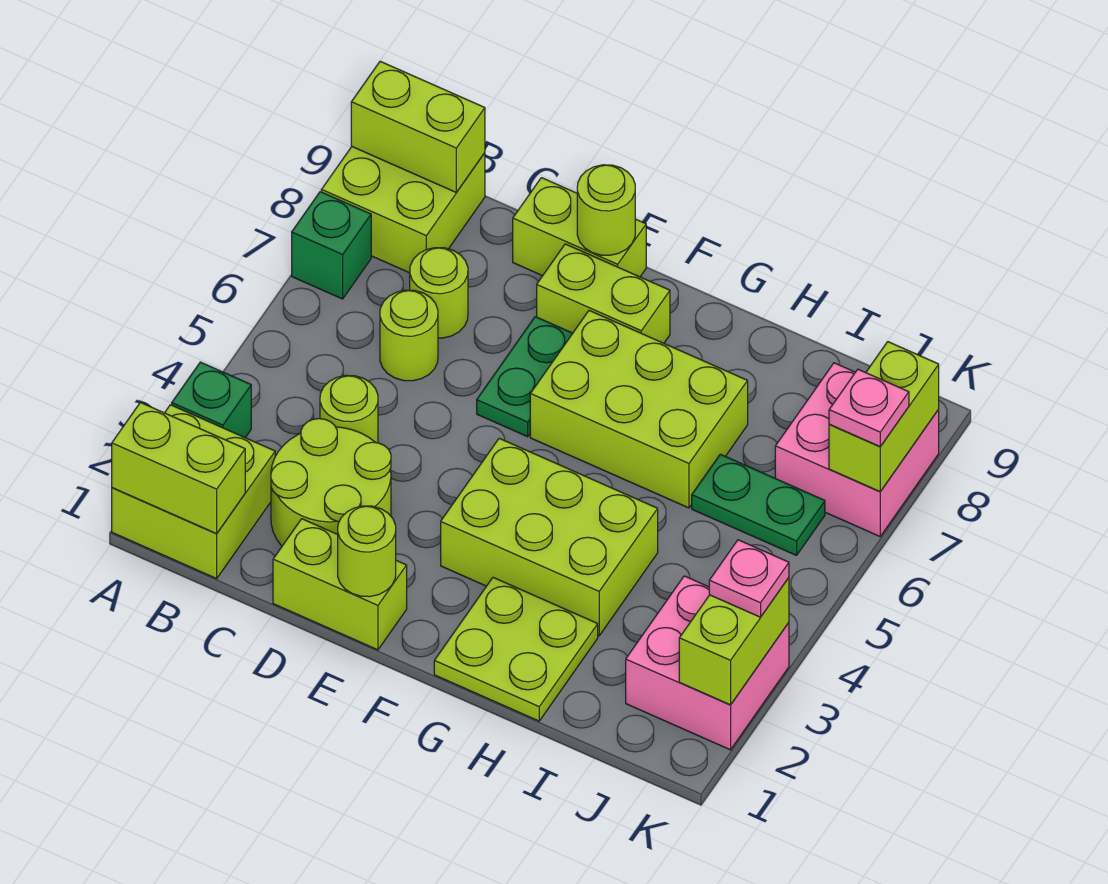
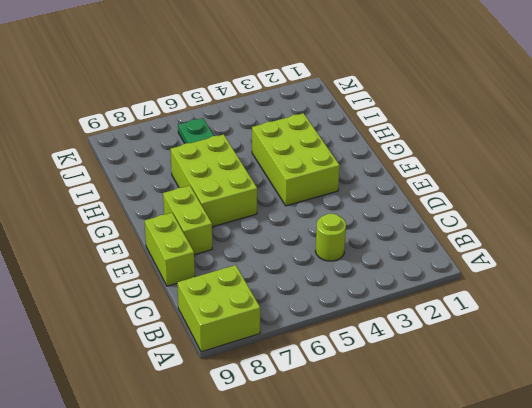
none -> lime 2x2 brick [112,405,275,579]
none -> green 1x1 brick [172,362,251,438]
none -> green 1x1 brick [292,192,371,299]

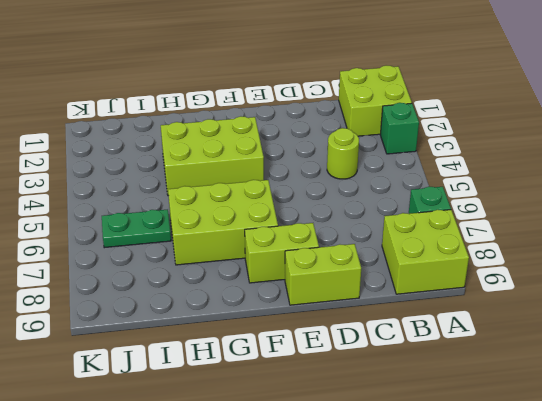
none -> lime 2x2 round brick [271,419,391,546]
none -> lime 1x1 round brick [380,290,438,381]
none -> lime 1x1 round brick [410,248,468,338]

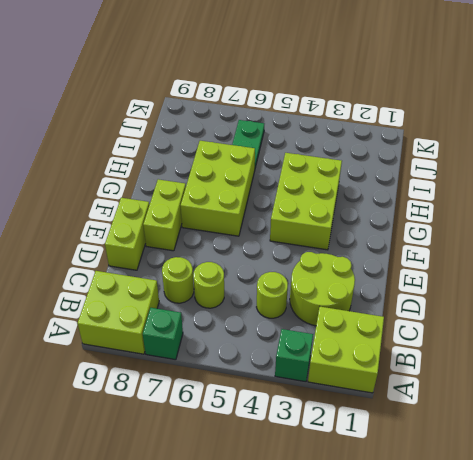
none -> lime 1x2 brick [273,519,407,650]
none -> green 1x2 plate [477,317,573,437]
none -> lime 2x2 plate [434,578,598,721]

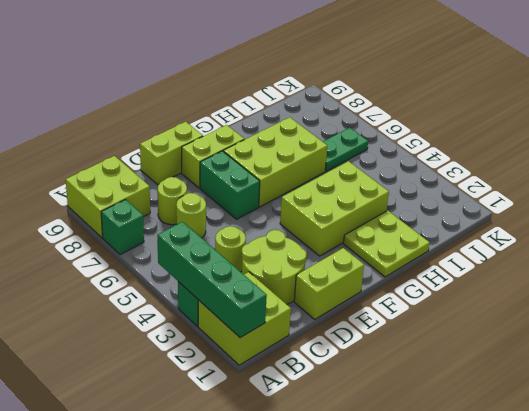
green 1x4 brick [157,222,267,338] -> lime 1x2 brick [112,403,245,534]
green 1x2 brick [200,151,260,219] -> green 1x2 plate [477,317,573,437]
none -> pink 2x2 brick [626,576,789,750]
none -> pink 2x2 brick [775,363,939,536]
none -> lime 1x2 brick [351,61,485,192]

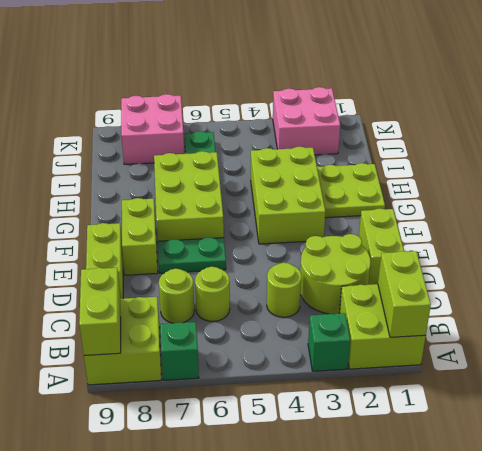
none -> lime 1x1 round brick [338,506,396,597]
none -> lime 1x1 round brick [577,165,635,255]
none -> lime 1x2 brick [679,578,789,705]

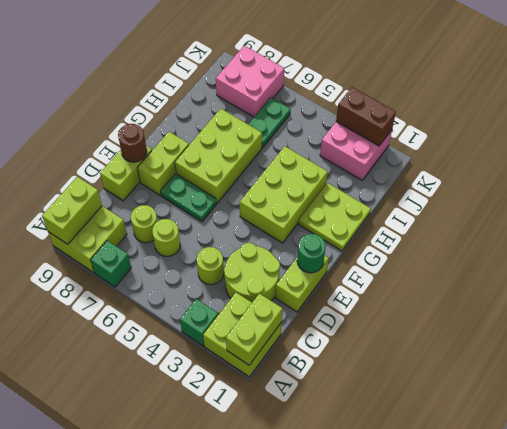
green 1x1 round brick [297,234,326,273] -> lime 1x1 round brick [338,506,396,597]
brown 1x1 round brick [118,124,147,162] -> lime 1x1 round brick [577,165,635,255]
brown 1x2 brick [336,87,396,146] -> lime 1x2 brick [679,578,789,705]
none -> lime 1x2 brick [829,342,939,491]
none -> pink 1x1 plate [709,540,789,617]
none -> pink 1x1 plate [829,369,909,446]

